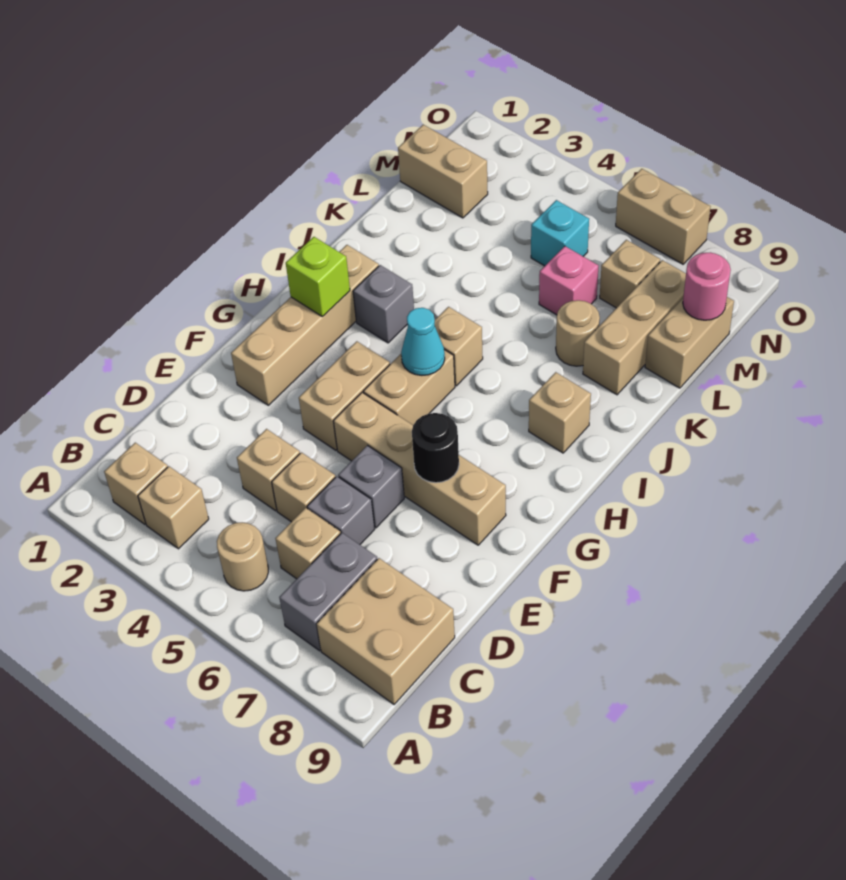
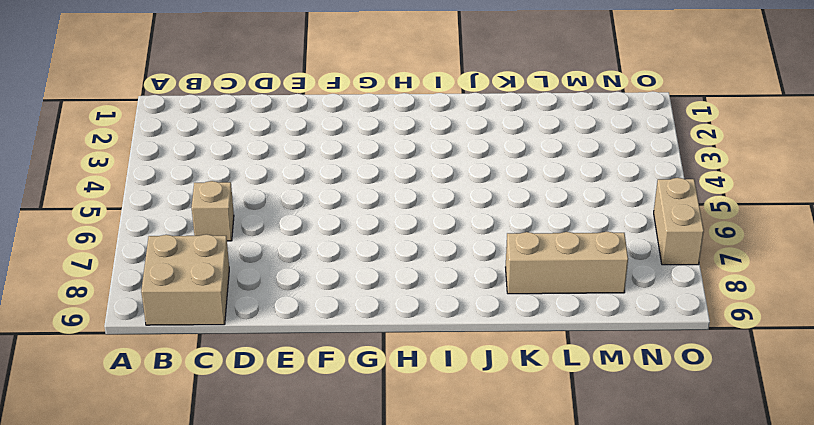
none -> tan 1x1 brick [104,443,168,524]
none -> tan 1x1 brick [138,466,209,549]
none -> tan 1x1 round brick [217,523,268,591]

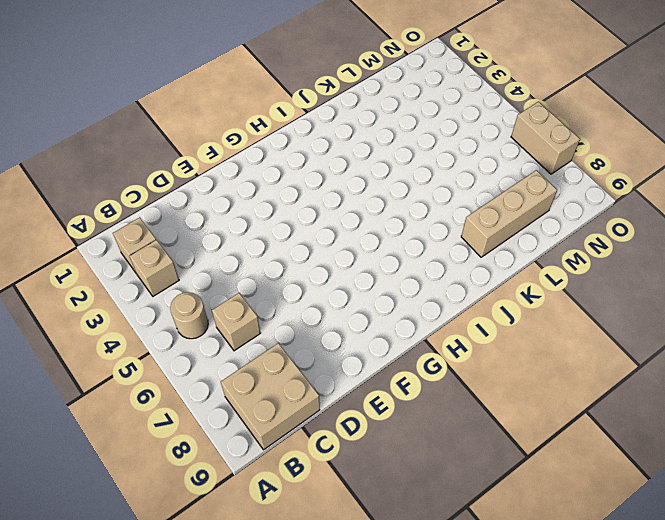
none -> grey 1x2 brick [279,533,377,651]
none -> tan 1x1 brick [237,429,300,511]
none -> tan 1x1 brick [272,452,335,522]

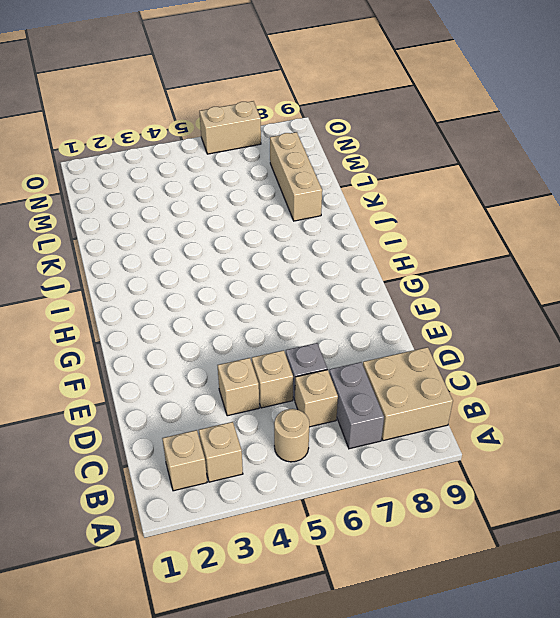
none -> grey 1x1 brick [338,445,404,528]
none -> tan 1x4 brick [231,245,379,405]
none -> tan 1x2 brick [299,341,390,450]

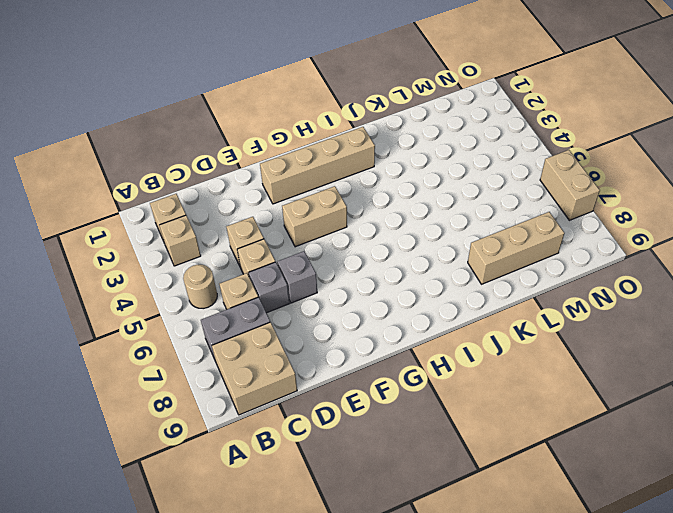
none -> tan 1x4 brick [334,393,506,545]
none -> tan 1x2 brick [363,350,455,425]
none -> grey 1x1 brick [353,265,414,343]

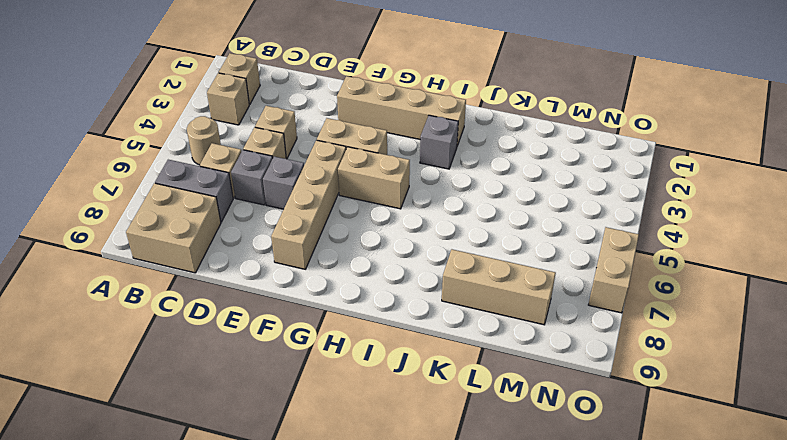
none -> tan 1x1 brick [435,307,483,386]
none -> tan 1x1 brick [529,372,591,453]
none -> tan 1x1 round brick [556,300,600,366]

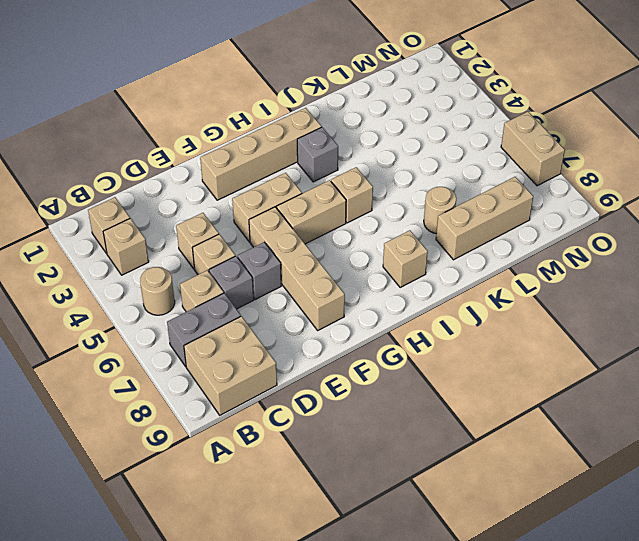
none -> pink 1x1 brick [539,246,598,315]
none -> tan 1x2 brick [645,297,734,388]
none -> tan 1x2 brick [398,125,488,218]

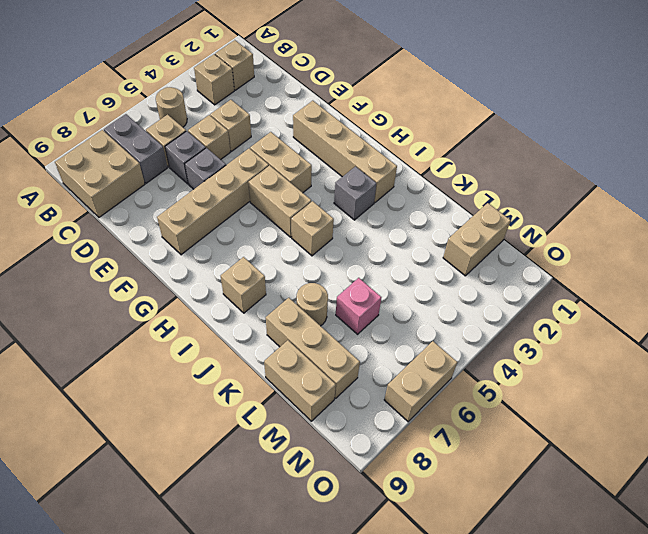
none -> cyan 1x1 brick [531,200,589,266]
none -> tan 1x1 brick [600,240,660,308]
none -> black 1x1 round brick [412,413,459,483]

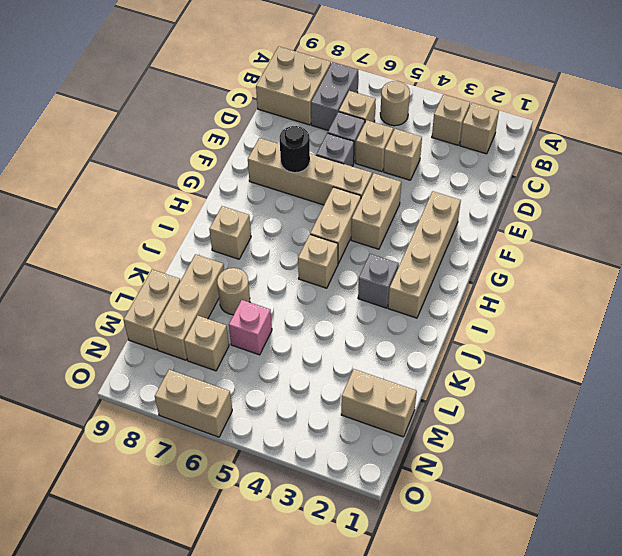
none -> cyan 1x1 brick [531,200,589,266]
none -> lime 1x1 brick [286,237,350,316]
none -> cyan 1x1 cone [401,308,445,375]

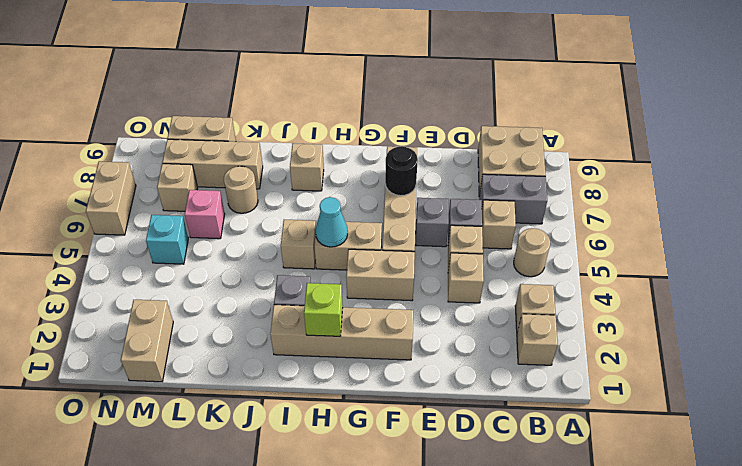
none -> pink 1x1 round brick [683,252,731,320]

